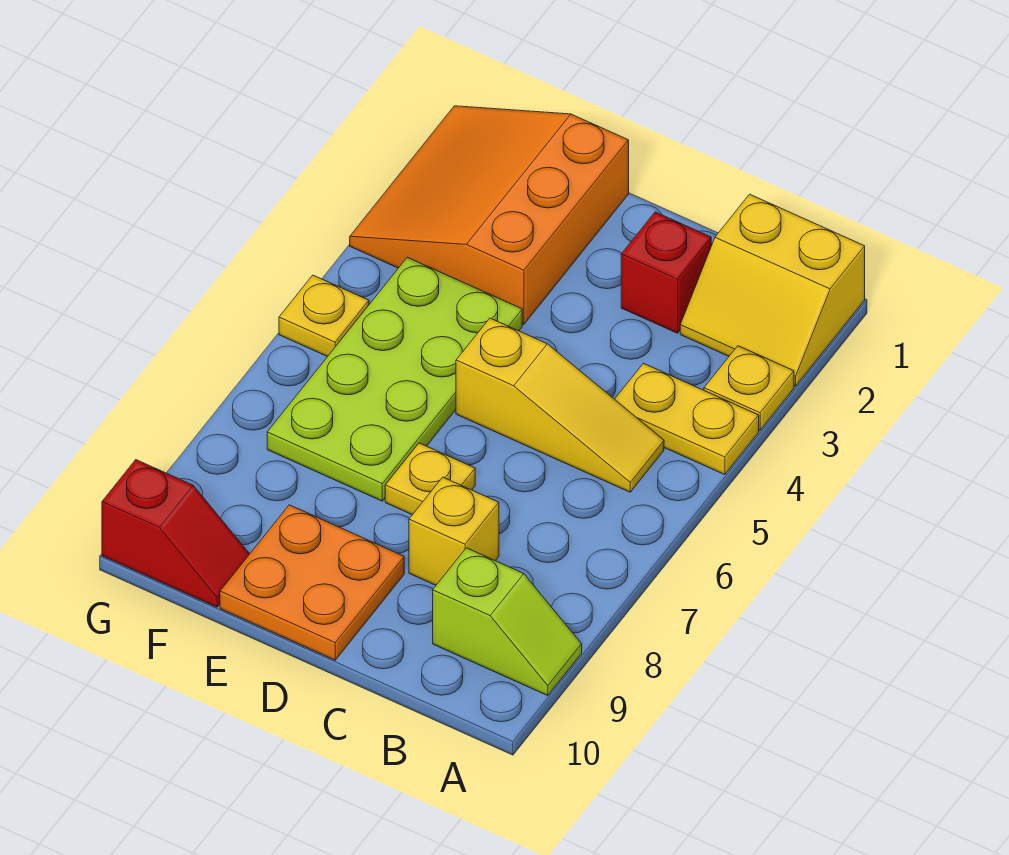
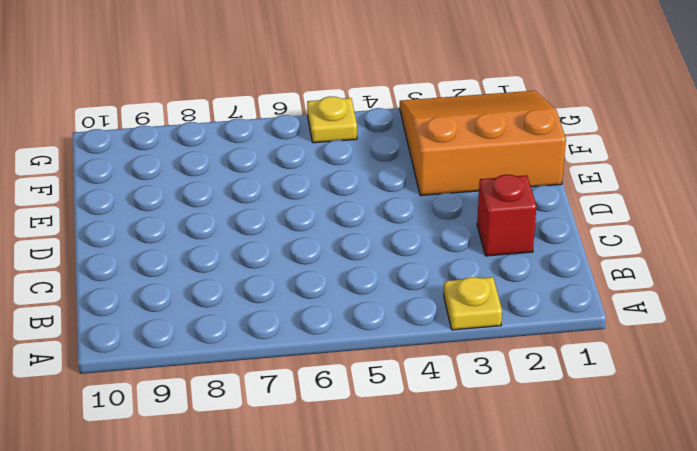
none -> yellow 2x2 slope [680,194,865,386]
none -> yellow 1x2 plate [615,363,759,475]
none -> lime 1x2 slope [433,548,582,696]

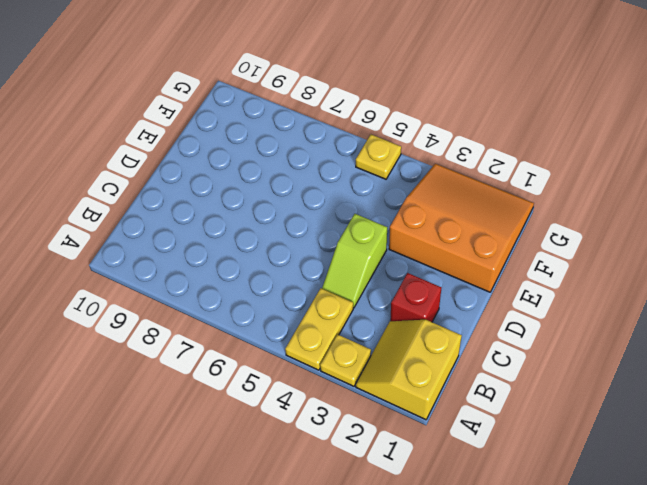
lime 1x2 slope [322,214,387,308] -> lime 1x2 slope moved to [433,548,582,696]
none -> yellow 1x3 slope [456,318,664,492]
none -> yellow 1x1 brick [409,477,499,585]
none -> yellow 1x1 plate [385,443,475,515]

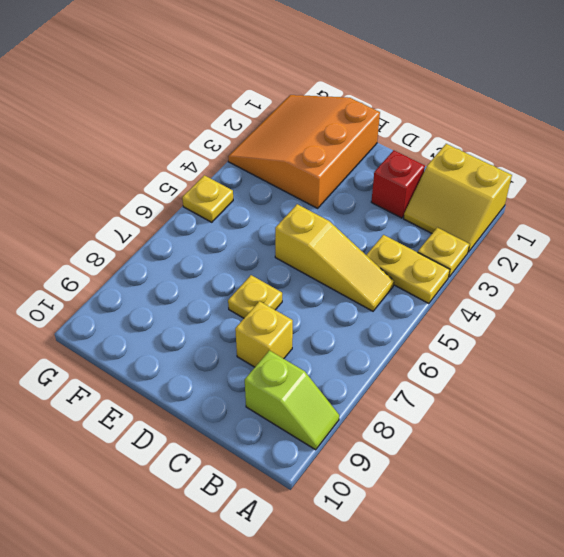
none -> orange 2x2 plate [220,505,404,660]
none -> lime 2x4 plate [267,257,522,501]
none -> red 1x2 slope [102,460,249,607]

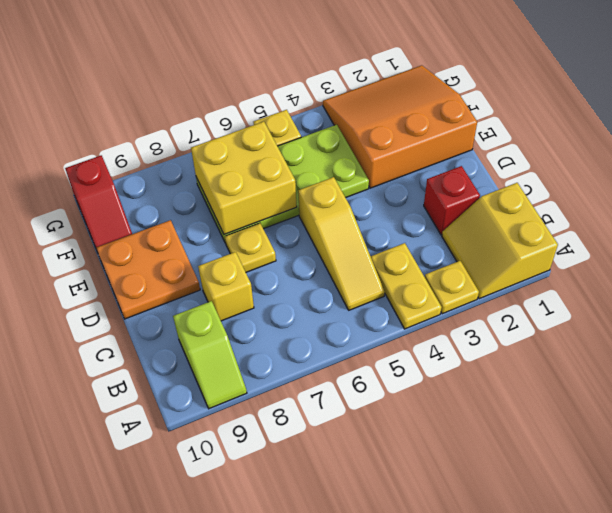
yellow 2x2 brick [191,122,297,235] -> none

